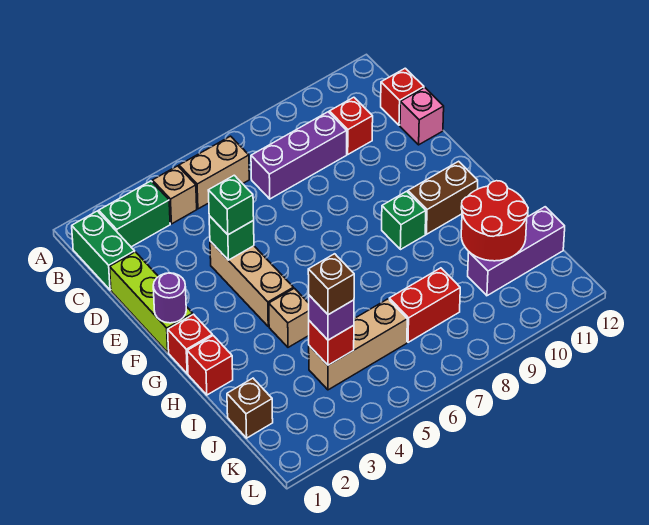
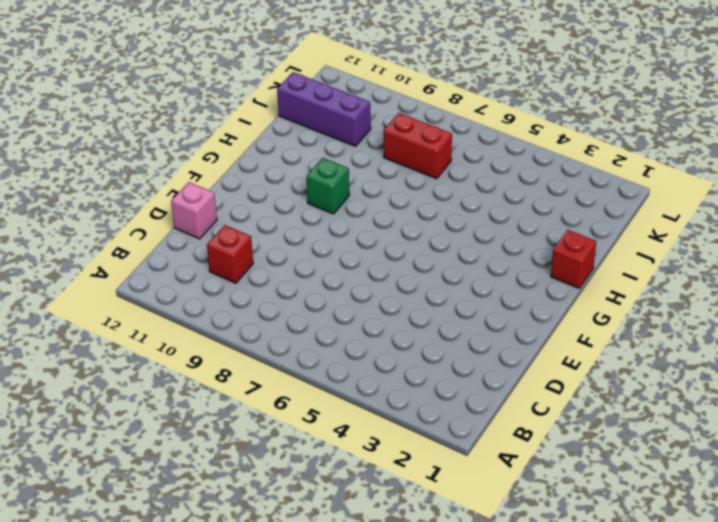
none -> green 1x2 brick [72,211,135,290]
none -> green 1x2 brick [99,181,170,247]
none -> tan 1x1 brick [152,166,197,224]

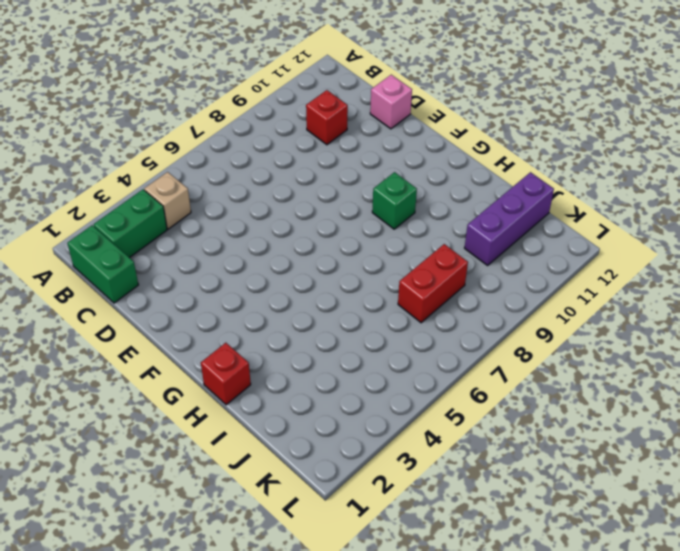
none -> tan 1x2 brick [179,136,249,209]
none -> purple 1x3 brick [251,112,347,199]
none -> red 1x1 brick [381,68,424,125]

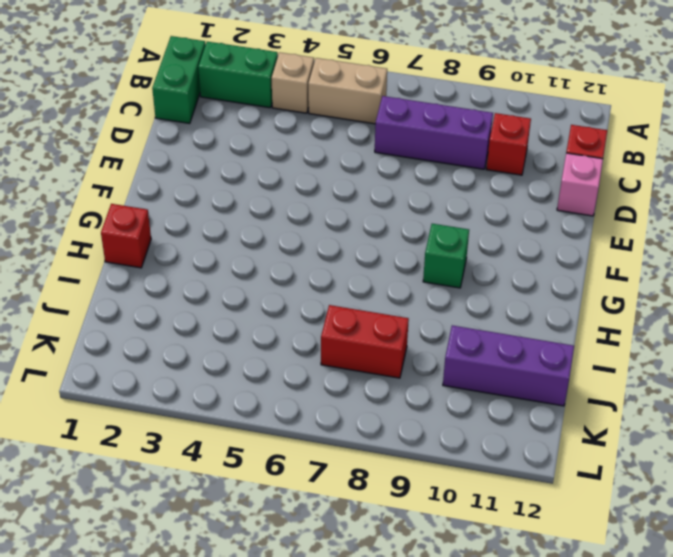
none -> lime 1x3 brick [110,252,193,352]
none -> tan 1x3 brick [210,241,294,326]
none -> red 1x1 brick [168,314,212,374]

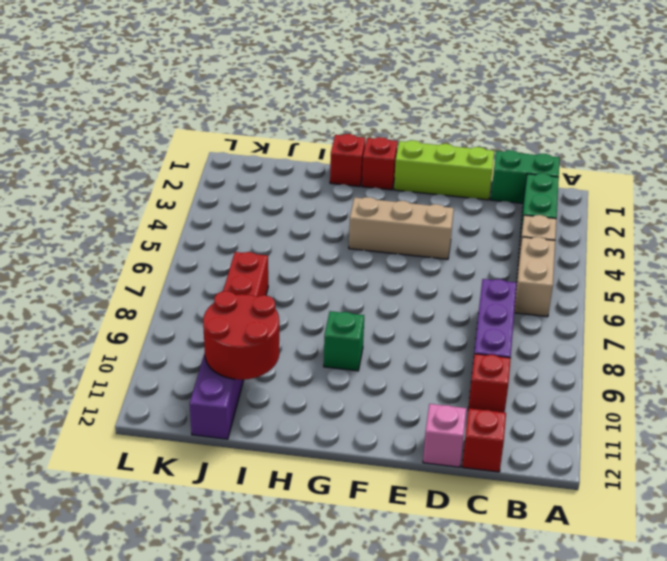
none -> brown 1x2 brick [408,161,478,234]
none -> tan 1x1 brick [269,288,309,347]
none -> brown 1x1 brick [227,378,273,438]

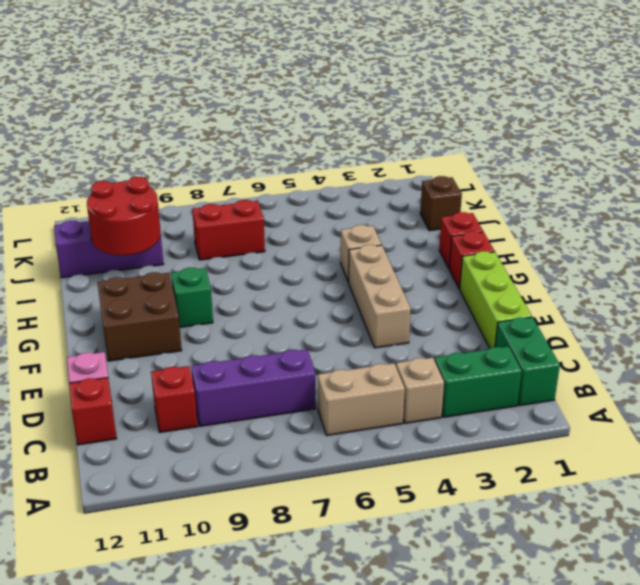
brown 2x2 brick [97,272,182,361] -> brown 1x2 brick [408,161,478,234]
none -> tan 1x3 brick [309,299,407,390]
none -> green 1x1 brick [209,216,254,260]
none -> purple 1x1 round brick [153,273,186,323]

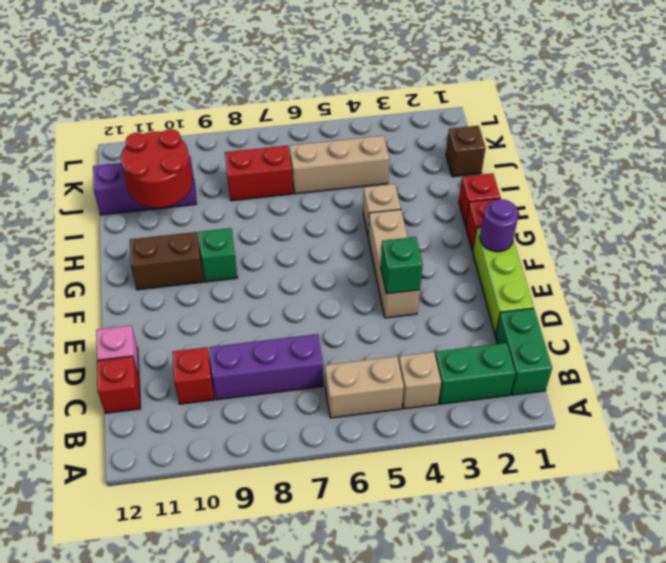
none -> red 1x1 brick [309,321,354,365]
none -> green 1x1 brick [208,175,254,235]
none -> purple 1x1 brick [309,295,354,340]

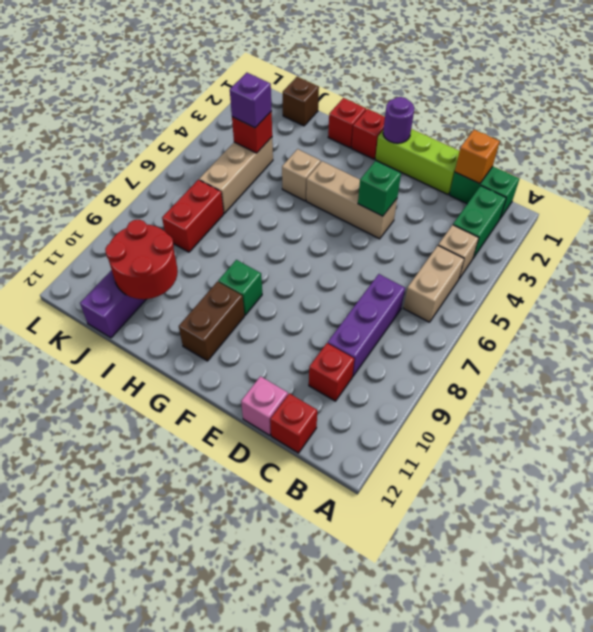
orange 1x1 brick [455,130,500,184] -> none
none -> green 1x1 brick [208,175,254,235]
none -> brown 1x1 brick [308,254,354,315]

